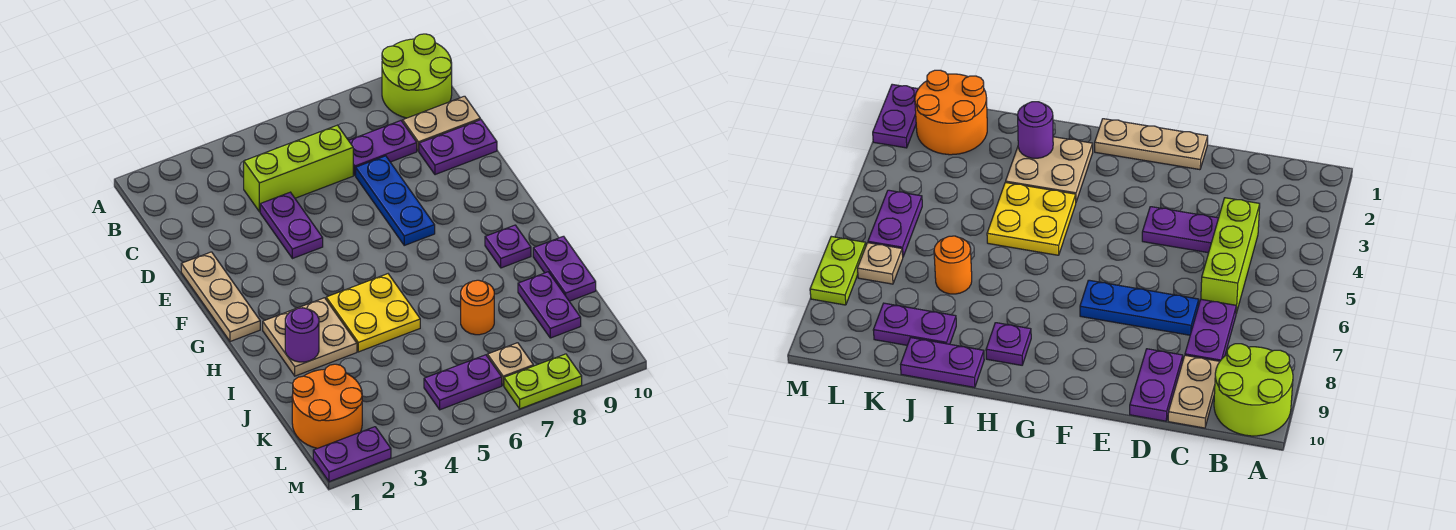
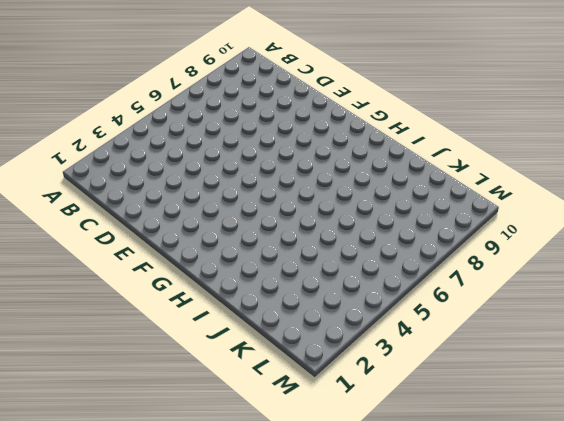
none -> lime 2x2 round brick [382,34,452,118]
none -> lime 1x3 brick [244,125,353,212]
none -> purple 1x2 plate [349,121,417,175]

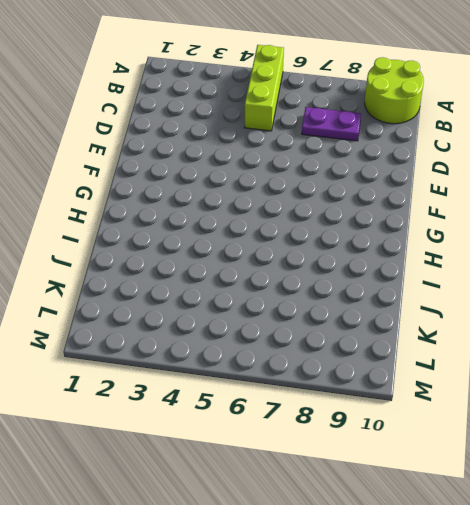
lime 1x3 brick [244,45,284,131] -> lime 1x3 brick turned to [244,125,353,212]
none -> tan 1x2 plate [403,96,480,151]
none -> purple 1x2 plate [260,192,323,259]
none -> blue 1x3 plate [356,156,435,245]

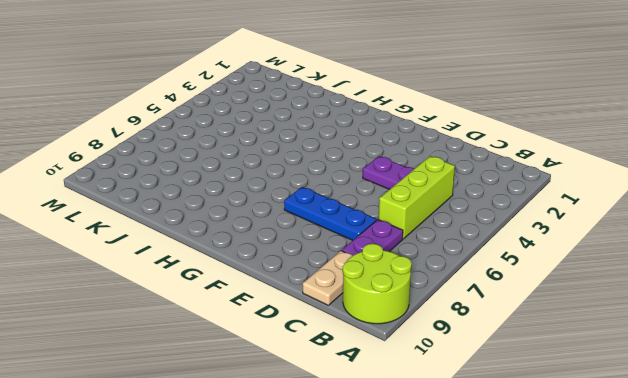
none -> purple 1x2 plate [419,120,497,175]
none -> tan 1x3 plate [181,252,260,342]
none -> tan 2x2 plate [263,298,357,376]

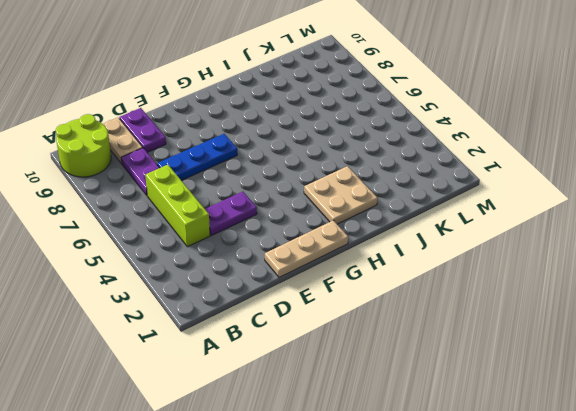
none -> yellow 2x2 plate [326,274,420,352]
none -> purple 1x1 plate [485,225,531,268]
none -> purple 1x2 plate [533,236,596,301]

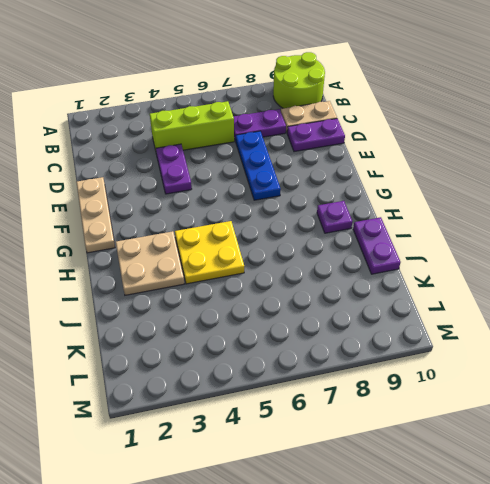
none -> orange 1x1 round brick [461,280,494,335]
none -> purple 1x2 plate [518,272,581,338]
none -> orange 2x2 round brick [292,364,362,448]

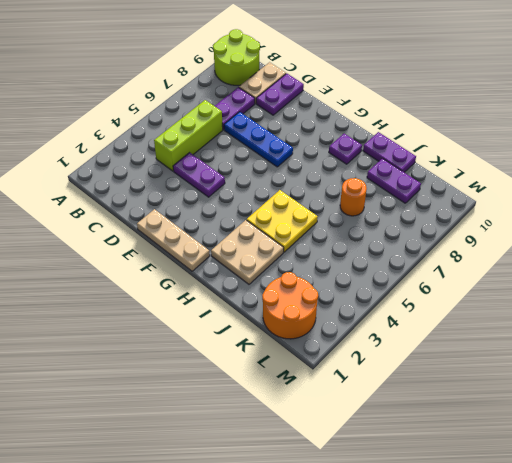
none -> purple 1x2 plate [424,355,502,410]
none -> tan 1x1 plate [487,343,533,386]
none -> purple 1x2 plate [313,427,391,482]

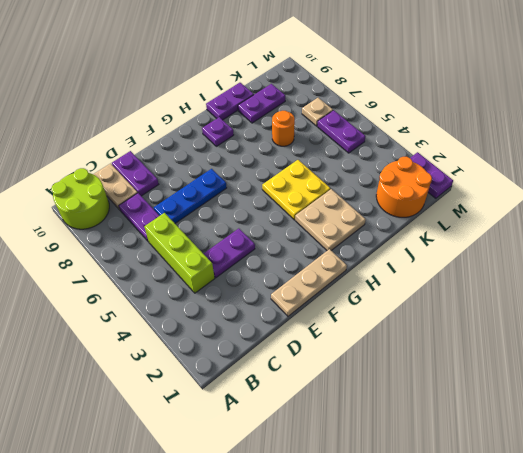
none -> lime 1x2 plate [504,354,582,409]
none -> purple 1x1 round brick [285,308,319,362]

